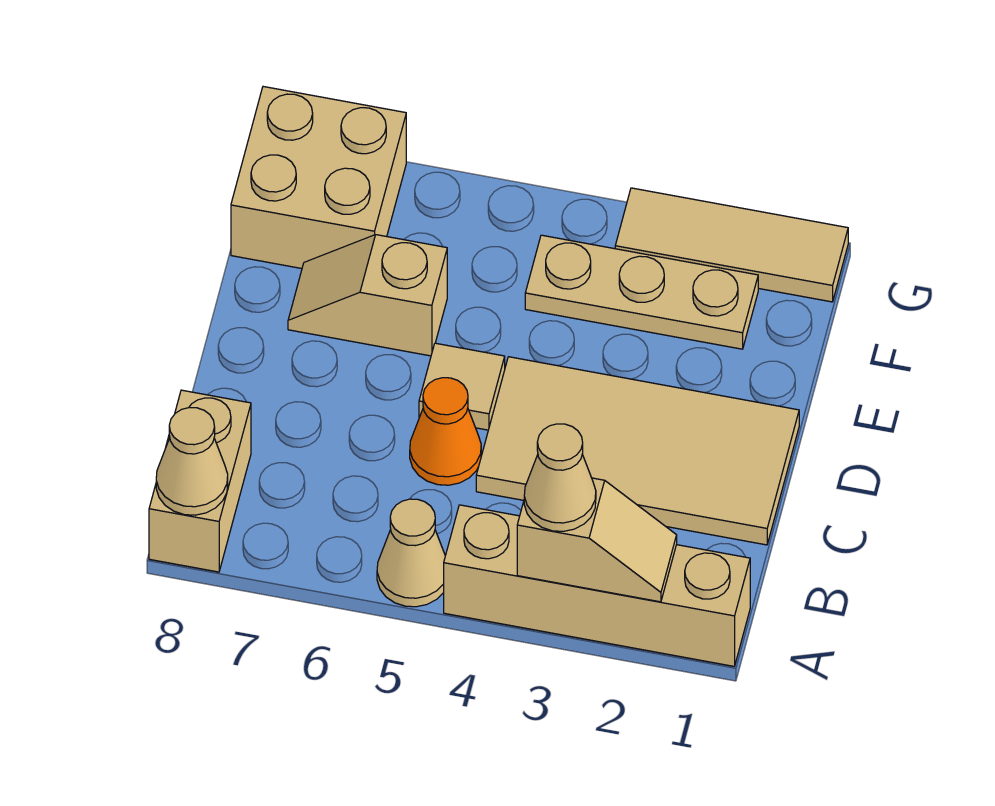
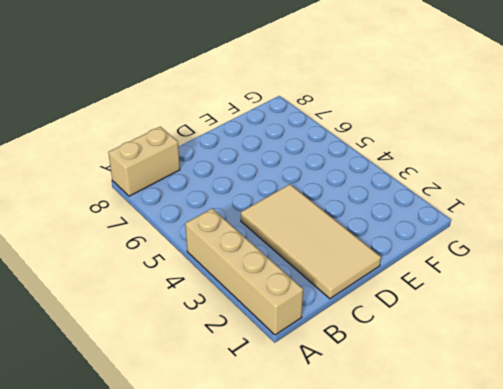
none -> tan 1x1 cone [377,499,445,607]
none -> orange 1x1 cone [410,378,481,485]
none -> tan 1x1 tile [419,343,505,430]

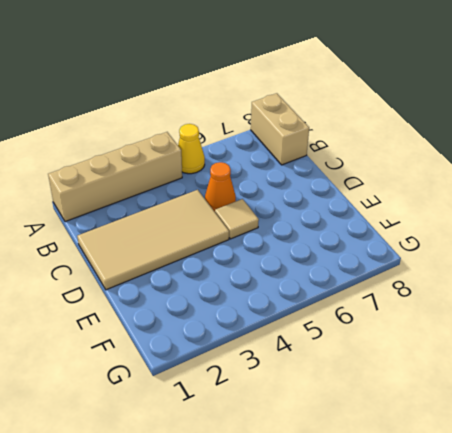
yellow 1x1 cone [178,124,205,174] -> tan 1x1 cone [377,499,445,607]
none -> tan 1x2 slope [288,235,447,356]
none -> tan 1x3 plate [525,235,758,349]
none -> tan 2x2 brick [231,87,406,269]

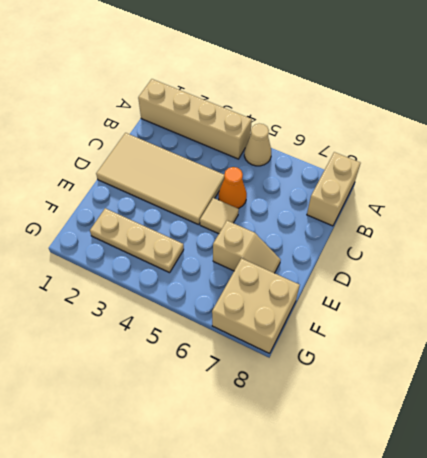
none -> tan 1x3 tile [615,188,848,302]
none -> tan 1x2 slope [517,478,677,602]
none -> tan 1x1 cone [156,408,228,515]

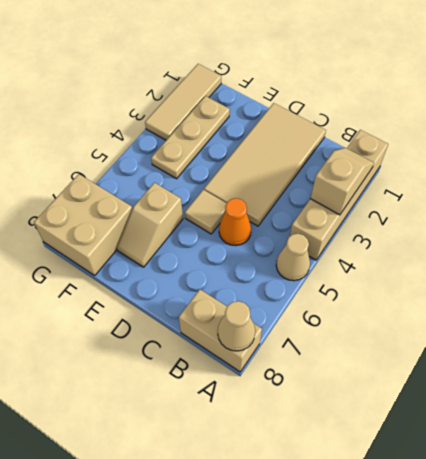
none -> tan 1x1 cone [524,424,596,531]

